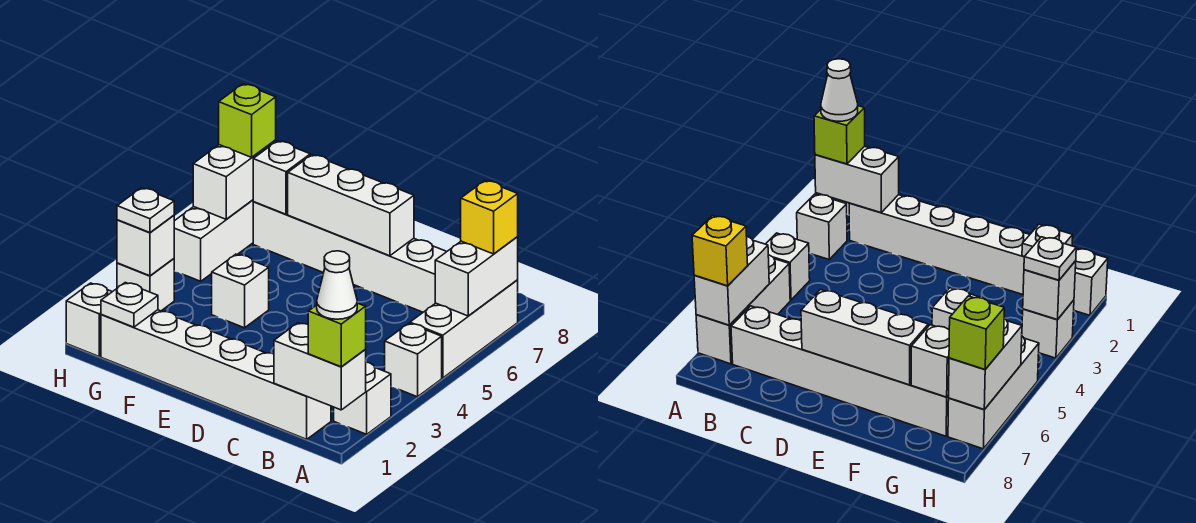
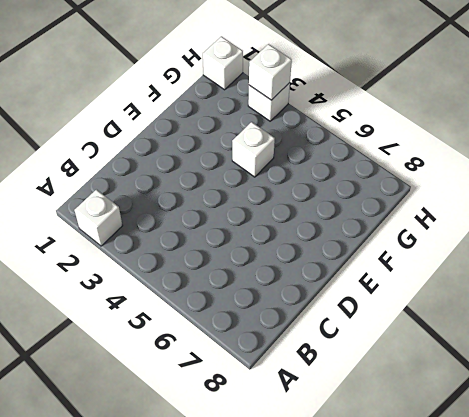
none -> white 1x1 brick [385,323,442,397]
none -> white 1x3 brick [410,280,518,378]
none -> white 1x6 brick [101,310,331,439]

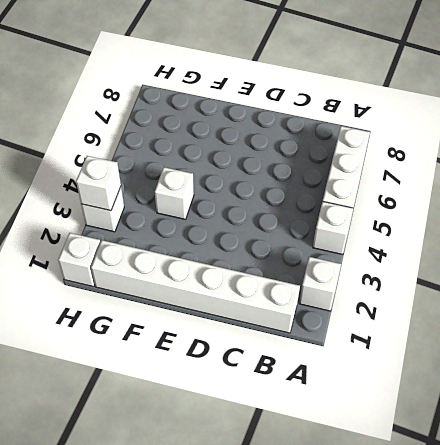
none -> white 1x6 brick [253,202,447,312]
none -> white 1x3 brick [174,200,253,281]
none -> white 1x2 brick [274,323,366,410]

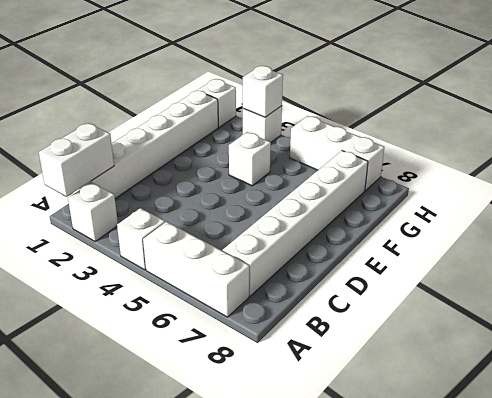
none -> white 1x2 brick [435,237,518,316]
none -> white 1x3 brick [288,155,414,256]
none -> white 1x1 plate [101,283,158,327]

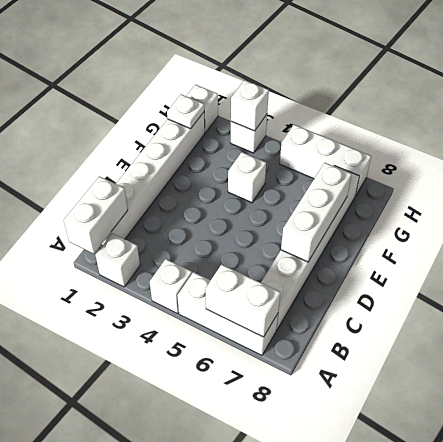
none -> white 1x1 brick [253,141,310,214]
none -> white 1x2 brick [193,140,276,219]
none -> lime 1x1 brick [308,303,366,367]

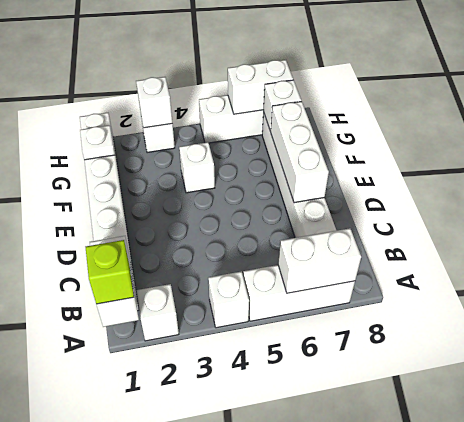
none -> yellow 1x1 brick [461,181,518,254]
none -> white 1x1 plate [117,188,174,233]
none -> lime 1x1 brick [219,84,276,157]

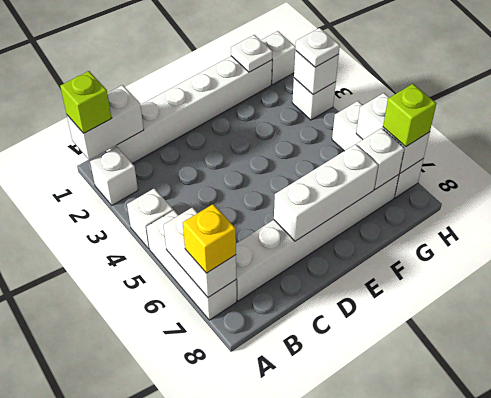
none -> white 1x1 brick [212,254,269,328]
none -> white 1x1 cone [317,251,357,319]

